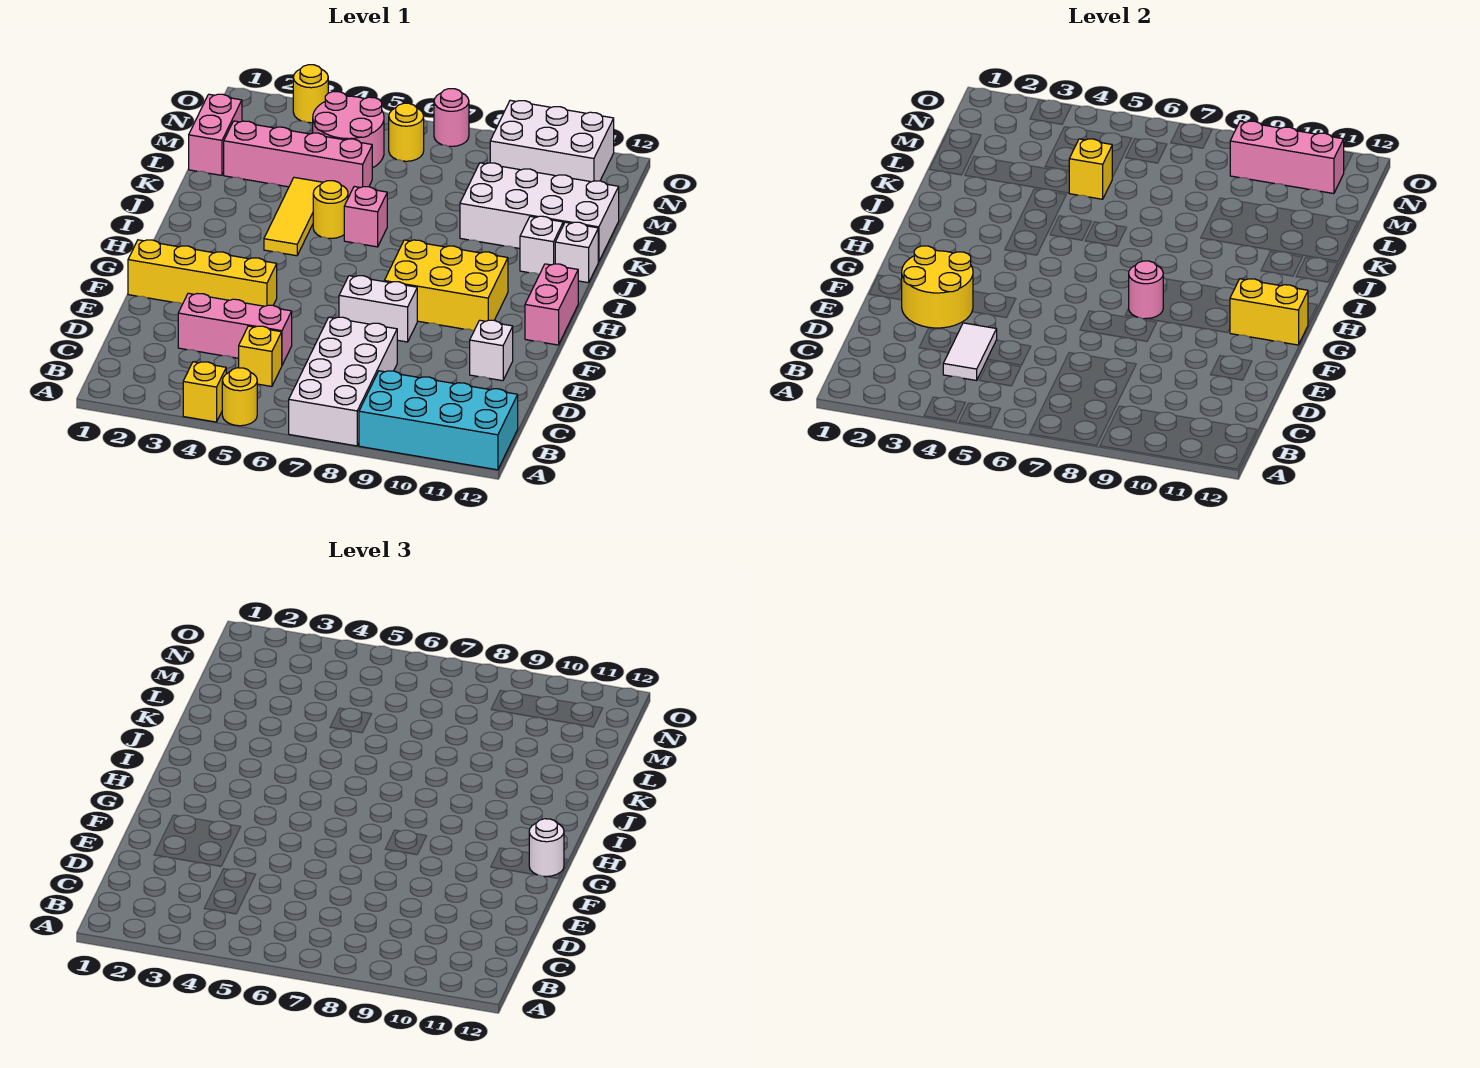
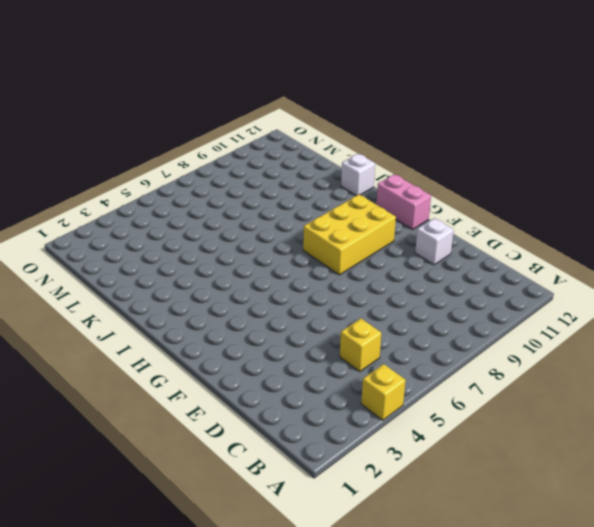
none -> yellow 1x1 round brick [222,368,257,426]
none -> white 2x4 brick [289,317,397,446]
none -> cyan 2x4 brick [359,371,518,470]
none -> pink 1x3 brick [178,293,292,365]

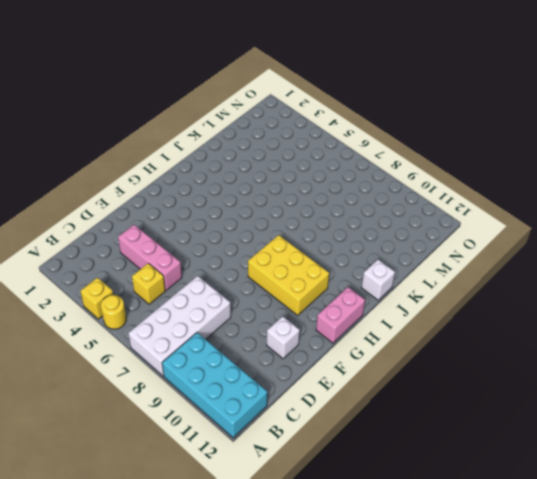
none -> yellow 1x4 brick [128,240,277,306]
none -> white 1x2 brick [339,276,417,342]
none -> yellow 1x3 tile [264,177,323,256]
none -> yellow 1x1 round brick [313,181,348,239]

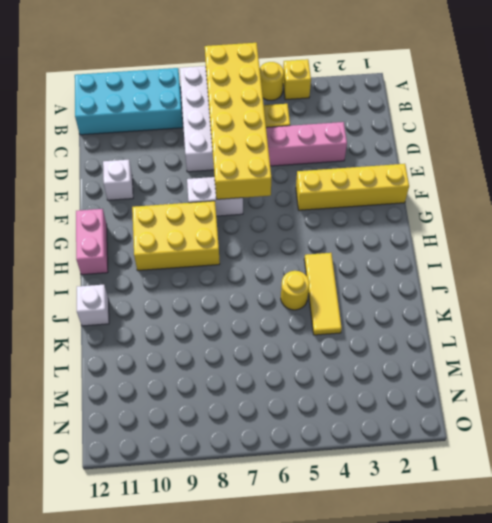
yellow 2x6 brick [205,43,272,199] -> none
none -> pink 1x1 brick [344,187,387,247]
none -> white 1x1 brick [520,216,563,274]
none -> white 2x4 brick [460,163,619,262]
none -> pink 1x2 brick [189,94,242,175]

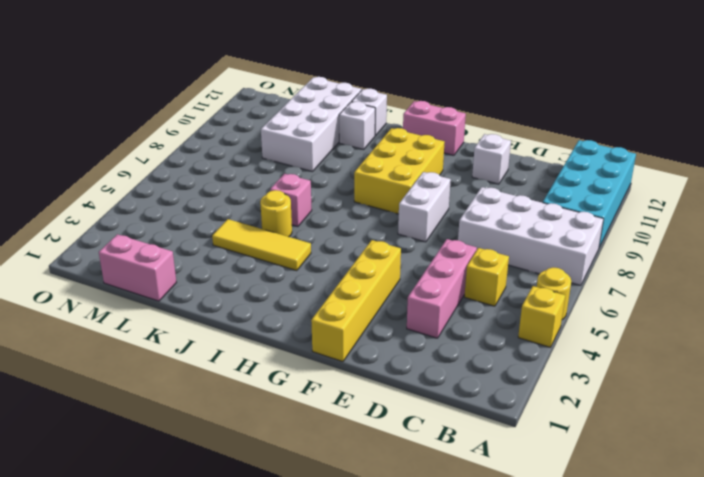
none -> pink 1x4 brick [224,121,372,197]
none -> pink 2x2 round brick [313,92,384,168]
none -> yellow 1x1 round brick [389,103,424,161]
none -> white 2x3 brick [490,100,614,182]

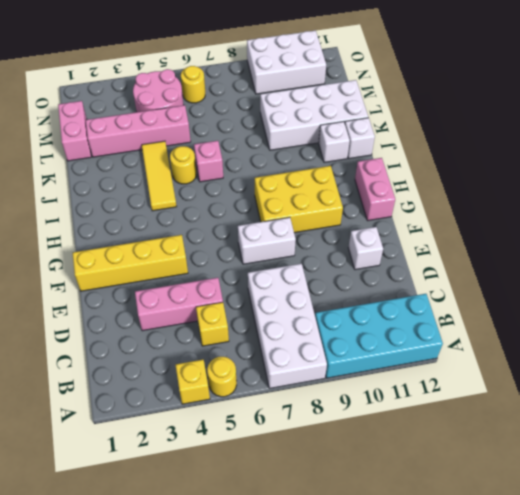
none -> yellow 1x1 round brick [293,65,328,123]
none -> pink 1x1 round brick [434,89,469,146]
none -> white 1x2 tile [943,323,997,380]
none -> yellow 2x2 round brick [902,246,973,328]

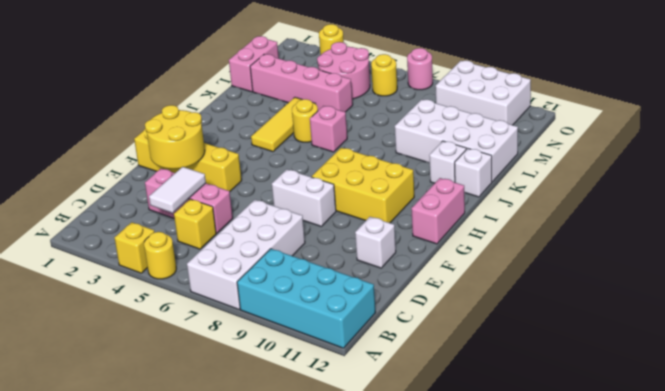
none -> pink 1x1 round brick [1129,261,1163,319]
none -> yellow 1x2 brick [1230,279,1308,345]
none -> yellow 1x1 brick [1069,139,1112,199]
none -> pink 1x3 brick [1230,121,1344,194]

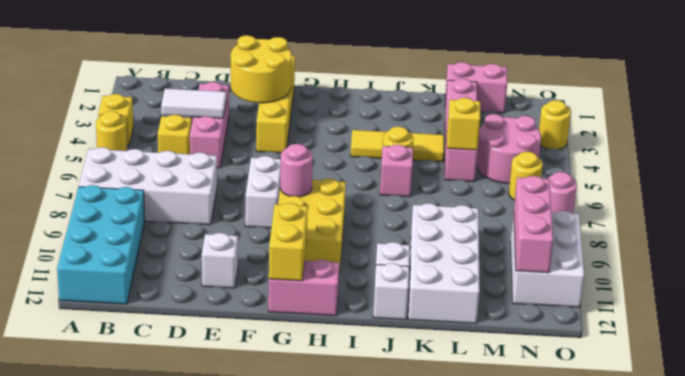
none -> white 1x1 round brick [529,819,564,877]

